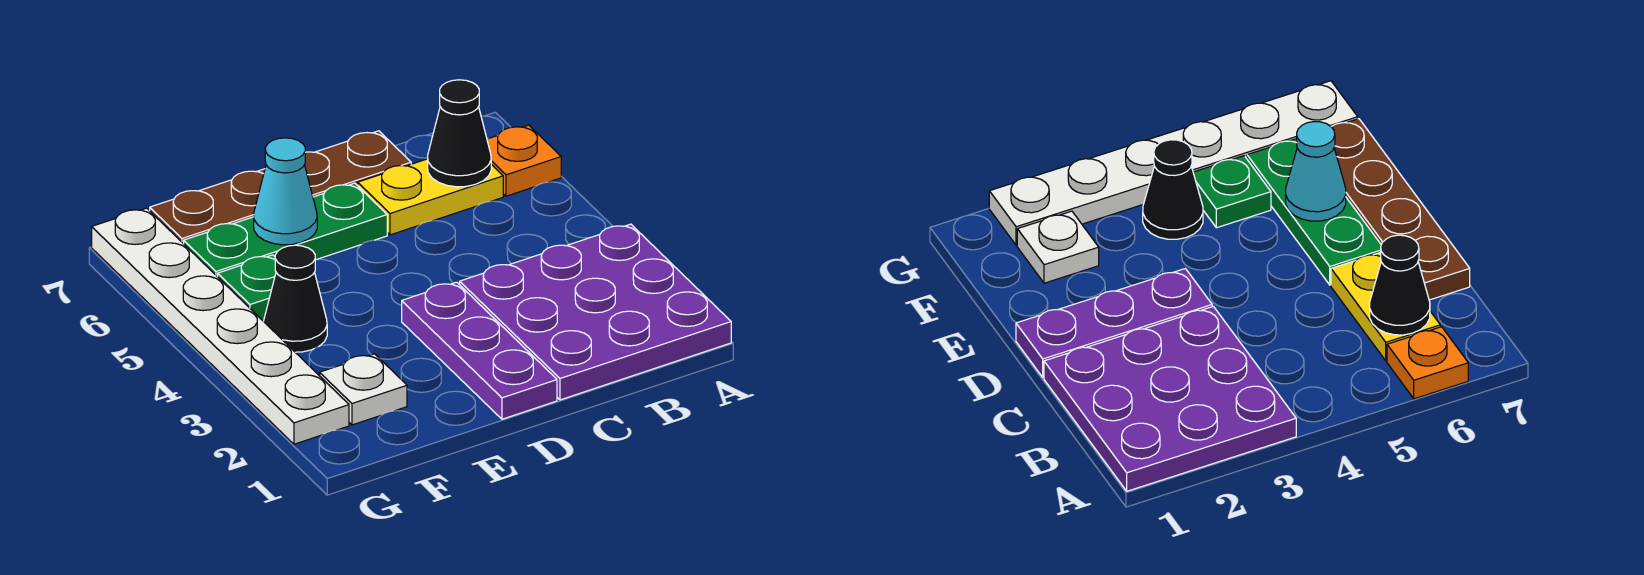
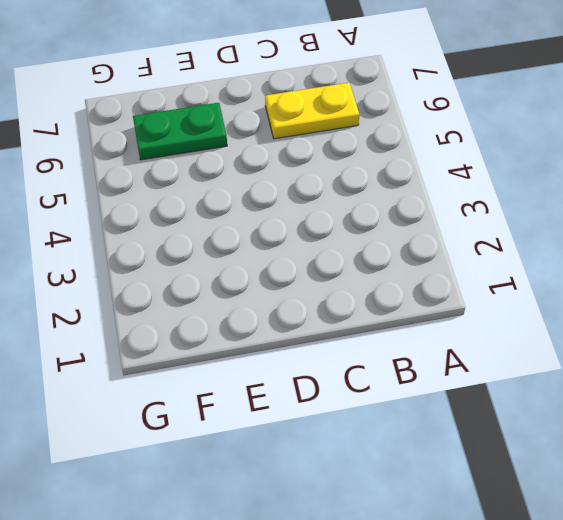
green 1x2 plate [133,103,227,160] -> green 1x3 plate [184,183,387,277]
none -> purple 3x3 plate [460,224,731,400]
none -> orange 1x1 plate [487,125,561,196]
none -> brown 1x4 plate [150,131,411,244]

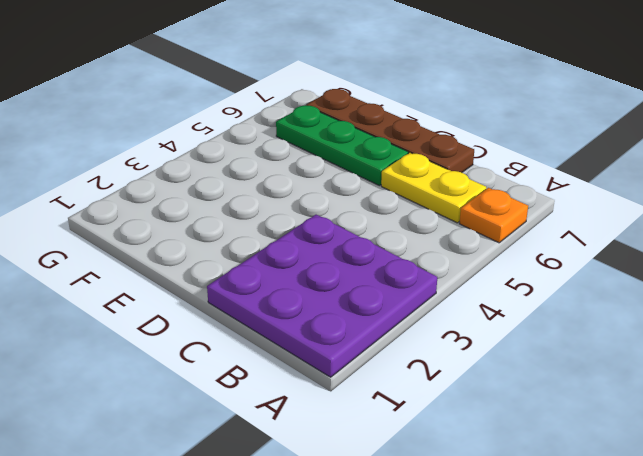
none -> purple 1x3 plate [402,282,557,419]
none -> white 1x1 plate [320,354,407,425]
none -> black 1x1 cone [264,245,327,352]

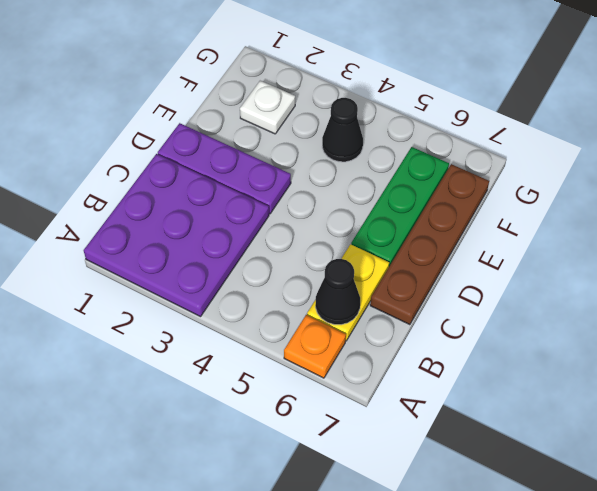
none -> green 1x1 plate [218,255,276,321]
none -> white 1x6 plate [92,208,349,444]
none -> cyan 1x1 cone [254,138,317,245]

